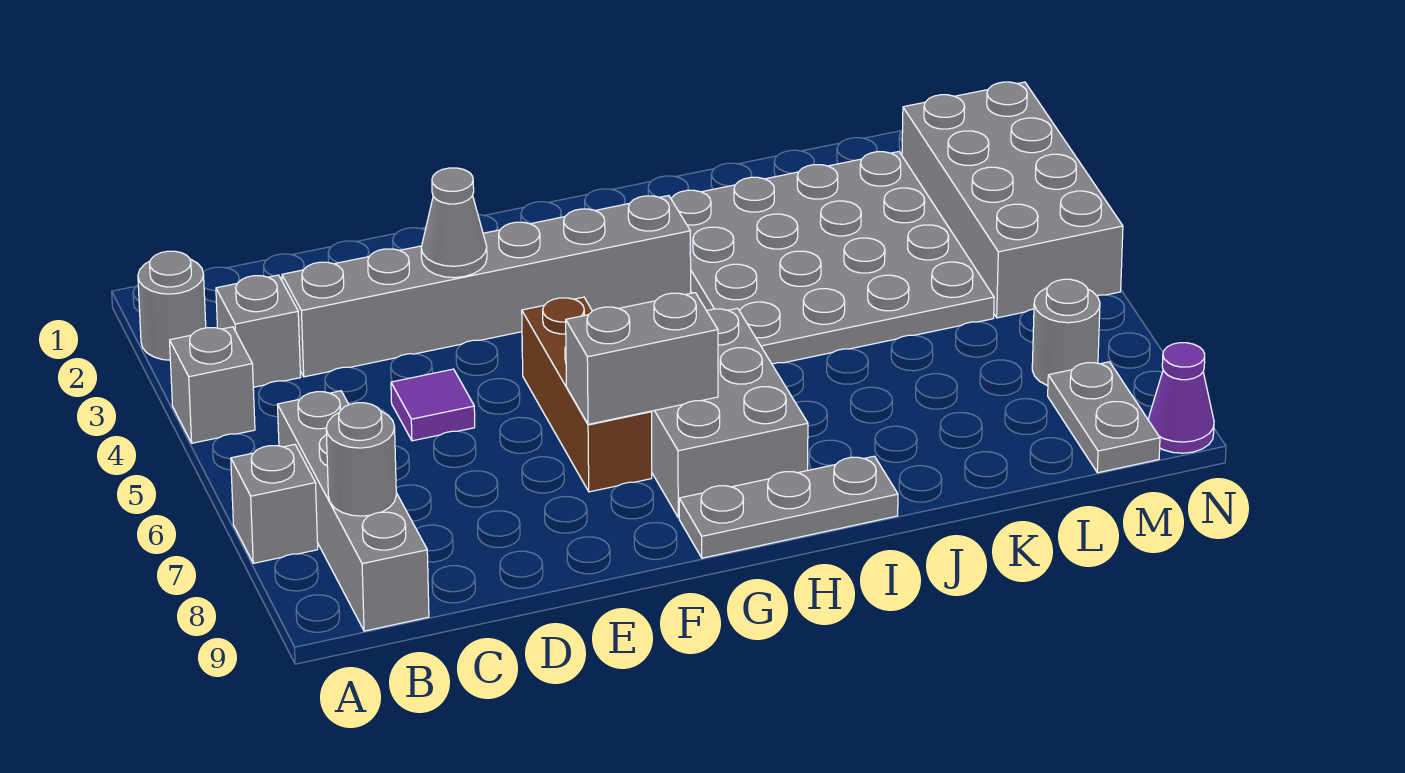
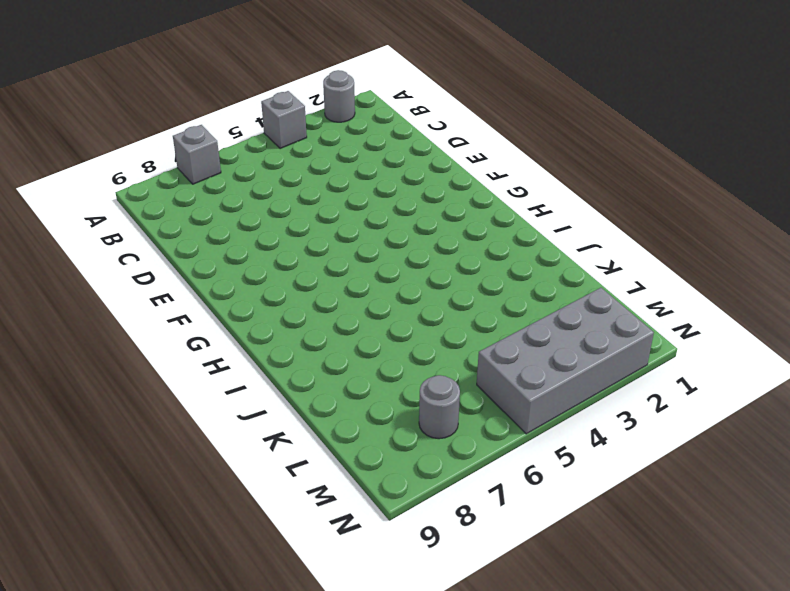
none -> grey 1x1 brick [216,275,301,387]
none -> grey 1x4 brick [277,391,429,631]
none -> grey 1x6 brick [282,196,691,377]

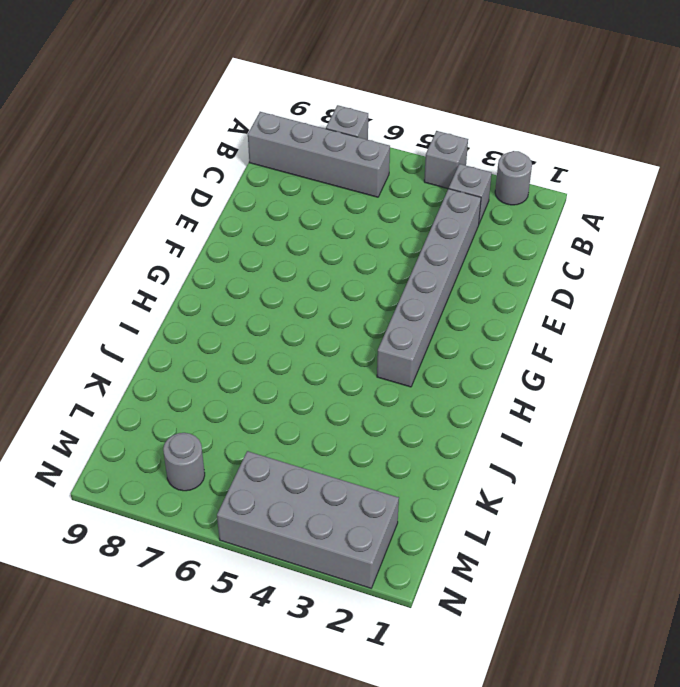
none -> purple 1x1 tile [391,369,475,441]
none -> brown 1x3 brick [522,297,652,492]
none -> grey 2x3 brick [651,308,808,518]

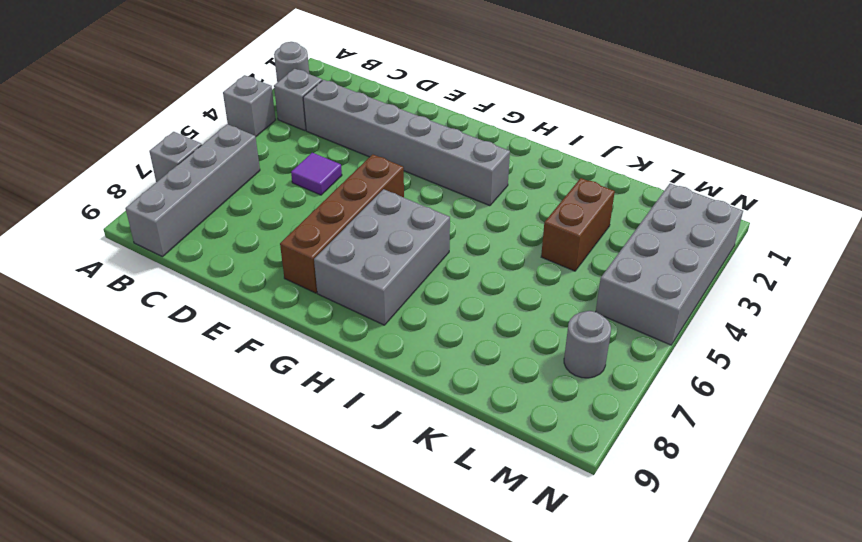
brown 1x4 brick [280,154,404,293] -> brown 1x3 brick [522,297,652,492]
brown 1x2 brick [541,178,615,271] -> grey 4x4 plate [671,152,994,364]
none -> grey 1x3 plate [679,456,898,558]
none -> grey 1x2 plate [1048,362,1160,473]
none -> purple 1x1 cone [1149,343,1214,453]

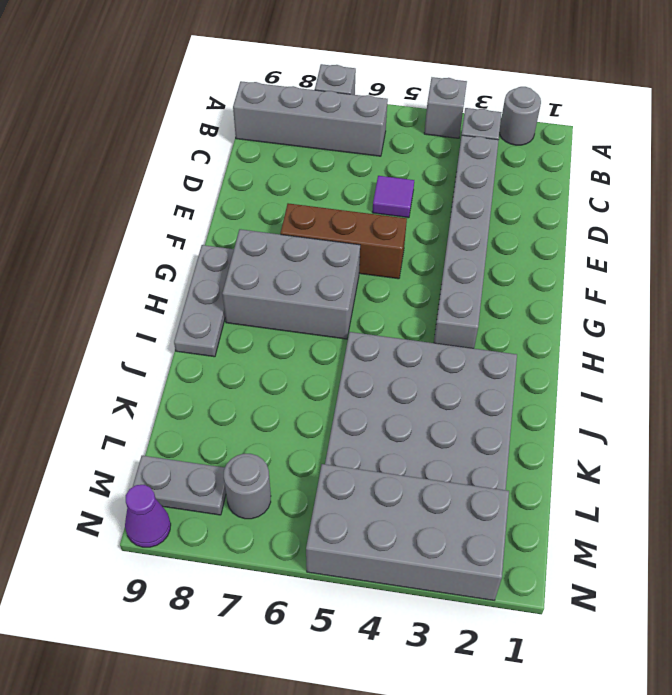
none -> grey 1x1 round brick [326,403,396,516]
none -> grey 1x1 cone [421,168,487,278]
none -> grey 1x2 brick [566,293,718,424]

